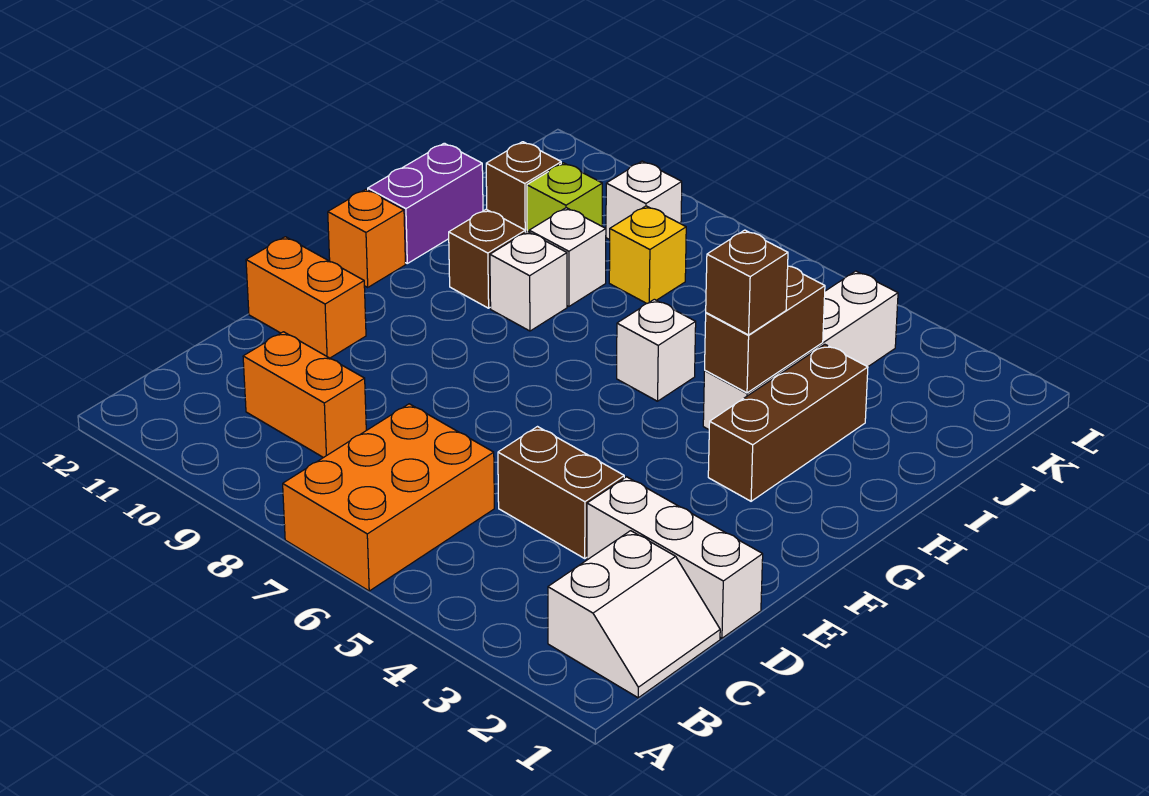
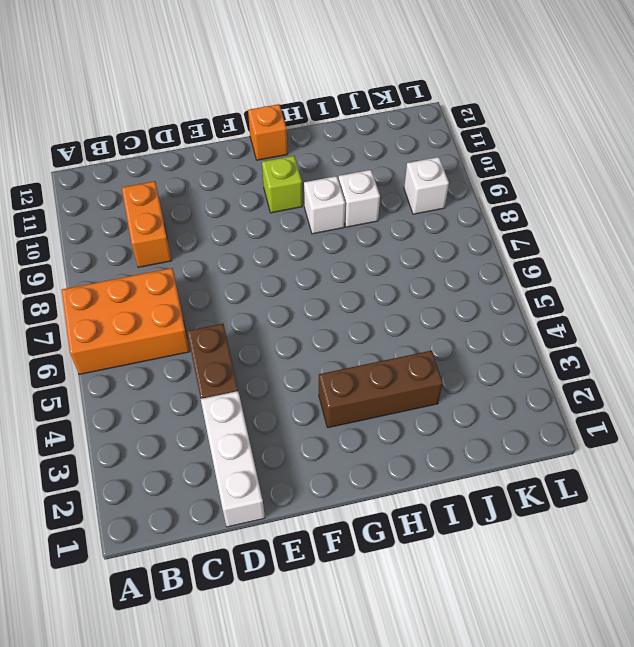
lime 1x1 brick [262,156,302,213] -> lime 1x1 brick moved to [527,163,602,232]
none -> white 2x2 slope [548,531,720,698]
none -> orange 1x2 brick [246,237,366,358]
none -> white 1x4 brick [703,271,898,430]

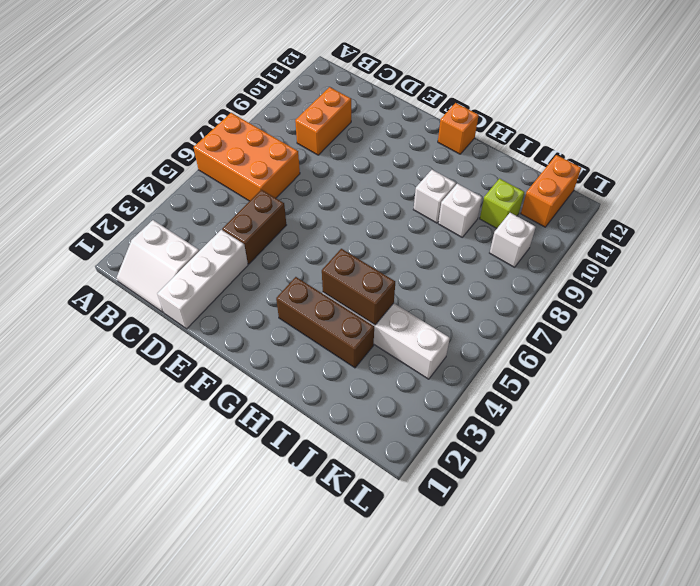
orange 1x2 brick [521,155,581,227] -> orange 1x2 brick moved to [246,237,366,358]
none -> white 1x1 brick [617,299,696,401]
none -> brown 1x1 brick [449,209,525,308]
none -> purple 1x2 brick [368,143,483,263]

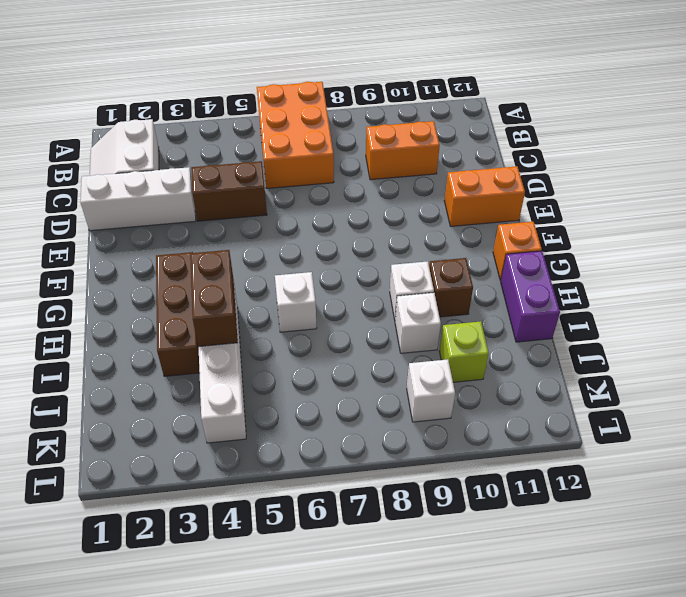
none -> yellow 1x1 brick [609,206,686,304]
none -> brown 1x1 brick [486,142,561,232]
none -> brown 1x1 brick [706,230,788,335]

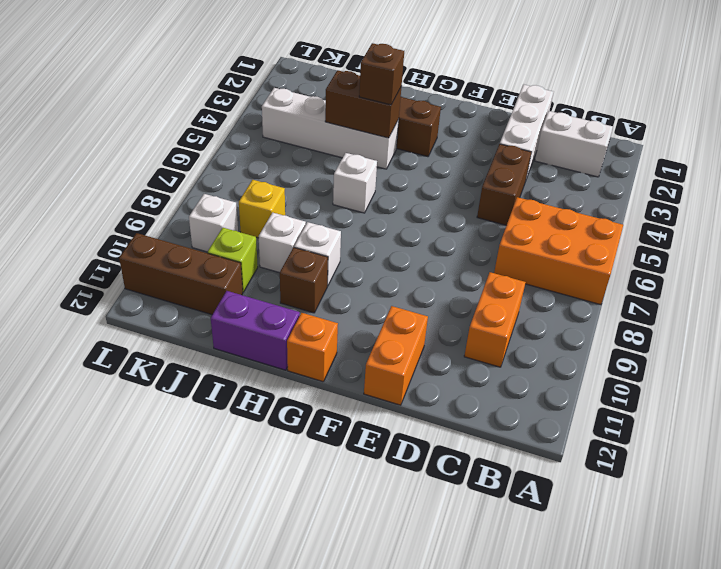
brown 1x3 brick [119,233,243,315] -> brown 1x1 brick [486,142,561,232]

